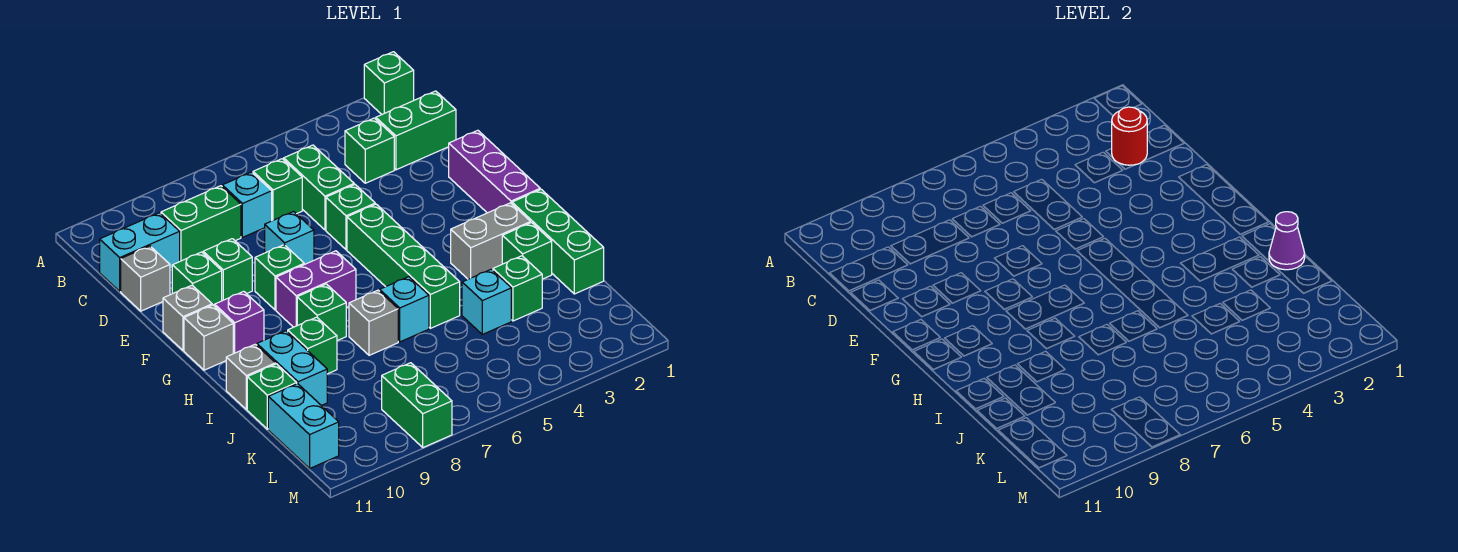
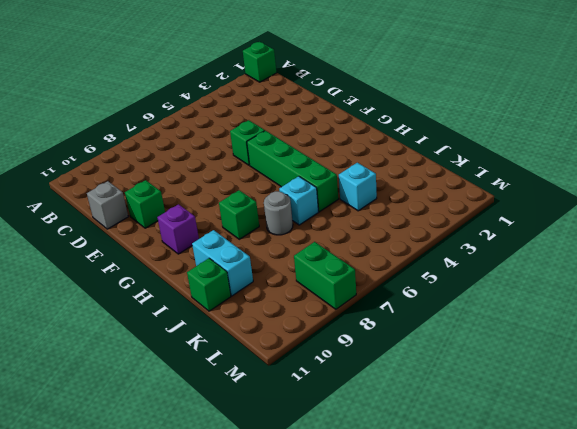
grey 1x1 round brick [264,191,293,235] -> grey 1x1 brick [349,290,398,355]
none -> green 1x2 brick [376,91,456,170]
none -> green 1x1 brick [345,118,394,183]
none -> green 1x2 brick [284,145,354,230]
none -> green 1x1 brick [253,159,302,221]

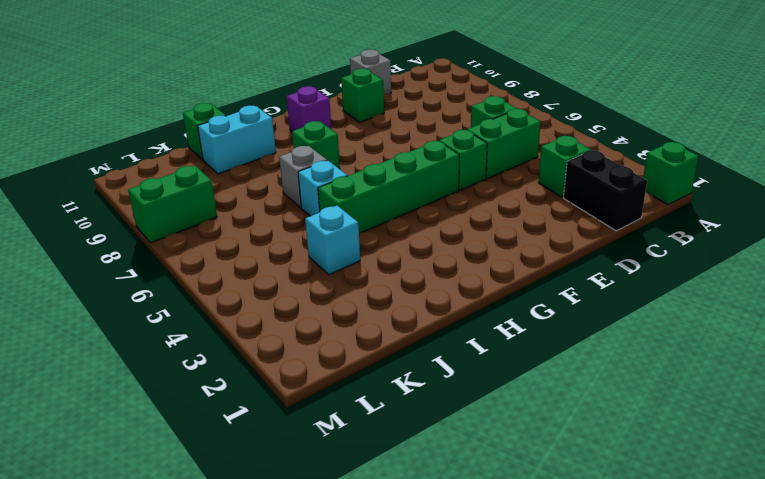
black 1x2 brick [563,150,647,231] -> green 1x2 brick [376,91,456,170]
none -> cyan 1x1 brick [222,172,272,237]
none -> green 1x2 brick [161,186,241,261]
none -> cyan 1x2 brick [100,213,180,291]
none -> purple 1x3 brick [449,130,540,213]

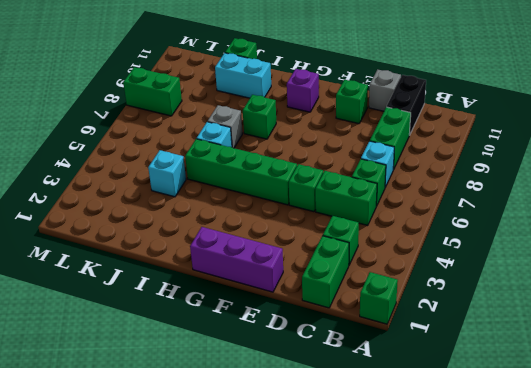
black 1x2 brick [387,75,426,135] -> cyan 1x2 brick [100,213,180,291]
none -> cyan 1x1 brick [265,212,314,264]
none -> green 1x1 brick [203,239,252,301]
none -> green 1x1 brick [255,245,304,310]
none -> grey 1x1 brick [163,285,212,350]

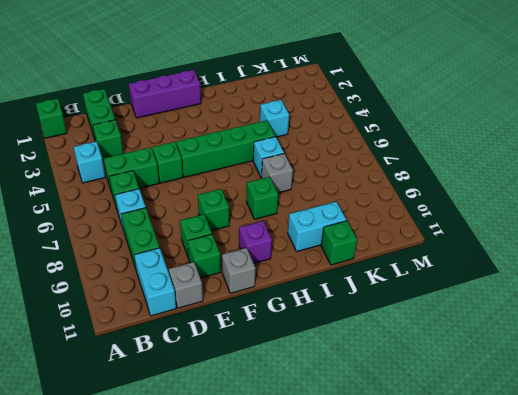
cyan 1x1 brick [74,141,105,183] -> cyan 1x1 brick moved to [265,212,314,264]
none -> purple 1x2 brick [276,251,356,327]
none -> grey 1x1 brick [184,305,233,370]
none -> green 1x3 brick [512,189,604,294]
none -> grey 1x2 brick [451,203,531,279]

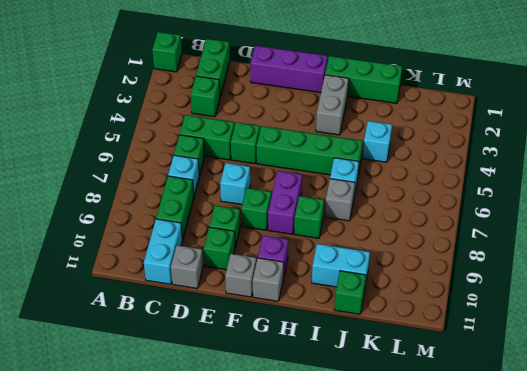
none -> green 1x1 brick [502,223,552,279]
none -> green 1x1 brick [288,317,337,374]
none -> grey 1x1 brick [226,344,276,409]
none -> green 1x1 brick [493,256,542,321]

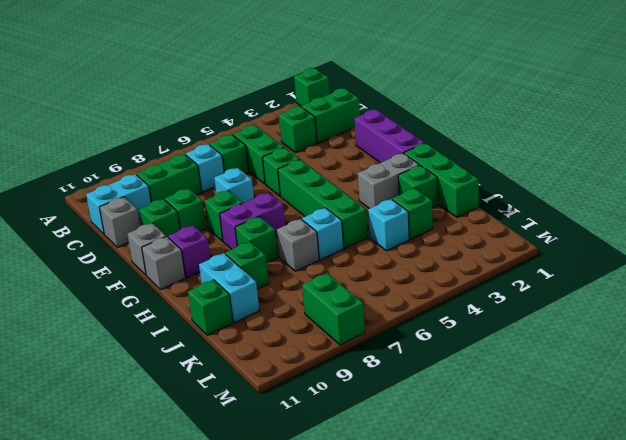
none -> grey 1x1 brick [226,344,276,409]
none -> cyan 1x2 brick [268,384,339,468]
none -> red 1x1 round brick [1112,107,1147,165]
none -> purple 1x1 cone [1269,212,1305,270]

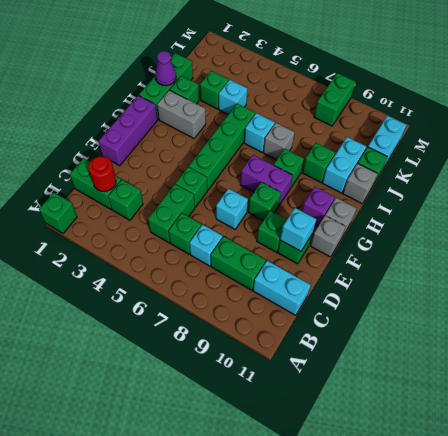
cyan 1x1 brick [280,208,316,251] -> none
none -> grey 1x1 brick [121,246,170,311]

